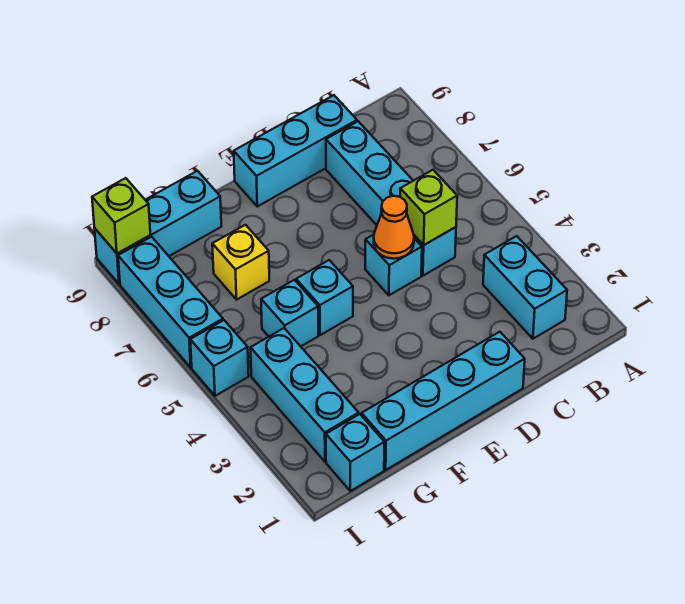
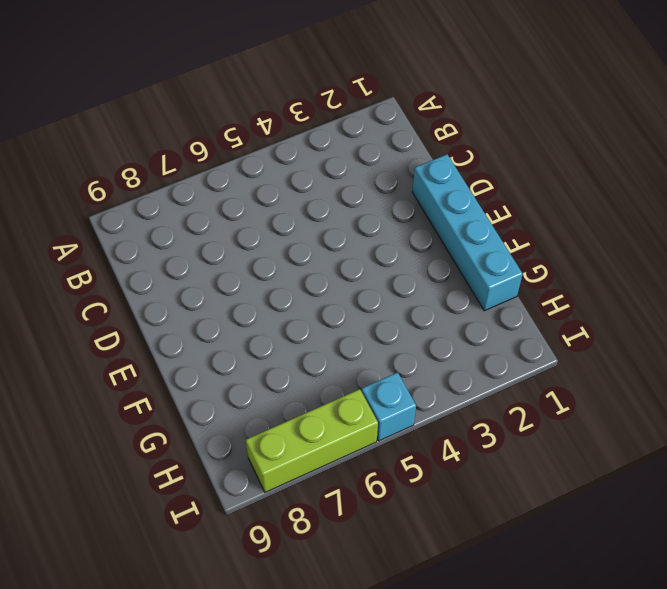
lime 1x3 brick [246,389,378,492] -> cyan 1x3 brick [118,237,223,367]
none -> cyan 1x2 brick [483,236,567,339]
none -> cyan 1x4 brick [326,121,456,276]
none -> cyan 1x3 brick [234,95,357,206]

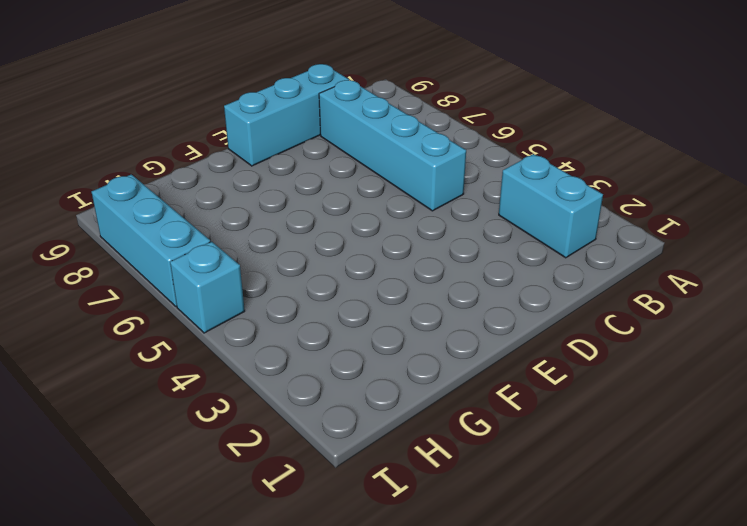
none -> cyan 1x4 brick [362,332,525,470]
none -> cyan 1x1 brick [365,235,422,295]
none -> cyan 1x1 brick [296,260,353,335]

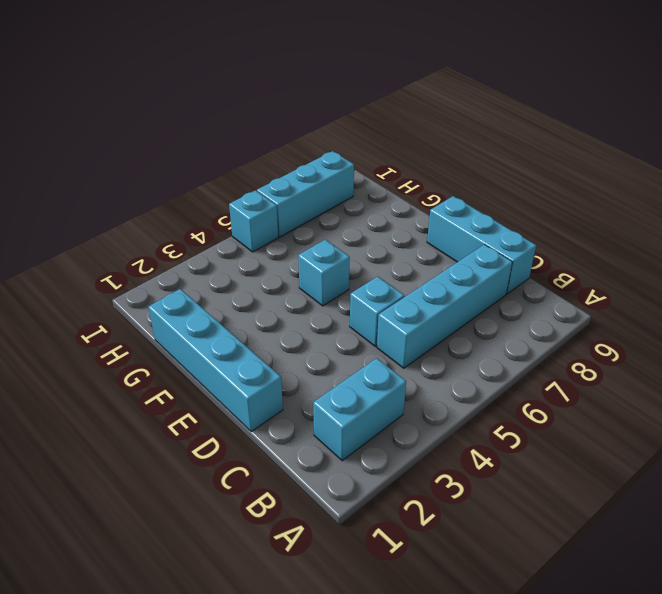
none -> cyan 1x1 brick [261,280,318,346]
none -> yellow 1x1 brick [212,225,269,300]
none -> cyan 1x3 brick [94,171,221,284]

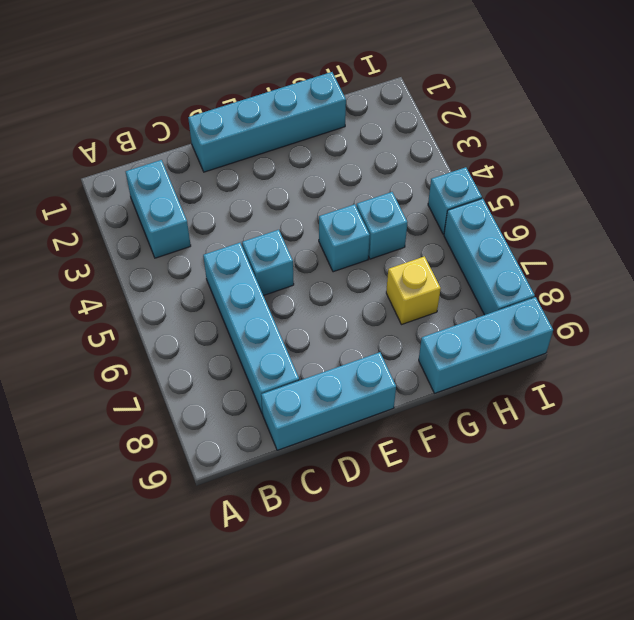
none -> cyan 1x1 brick [326,414,384,491]
none -> cyan 1x3 brick [251,328,359,462]
none -> lime 1x1 brick [400,170,457,245]

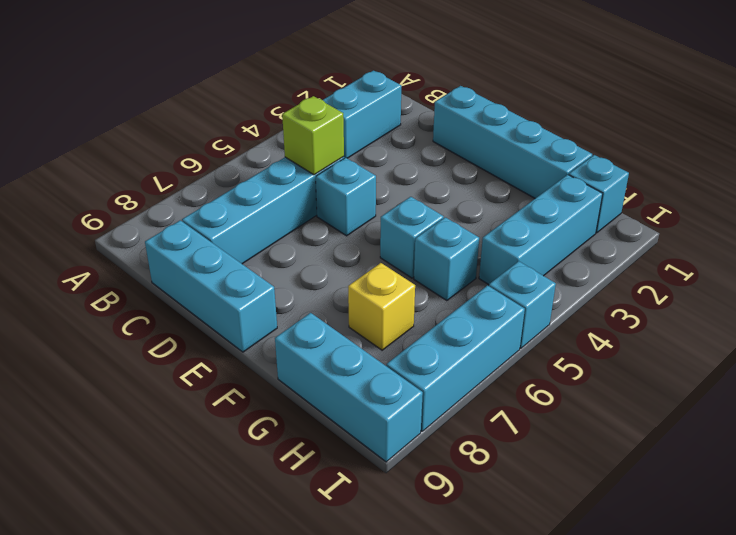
none -> orange 1x1 cone [374,196,414,259]
none -> lime 1x1 brick [92,178,150,254]

